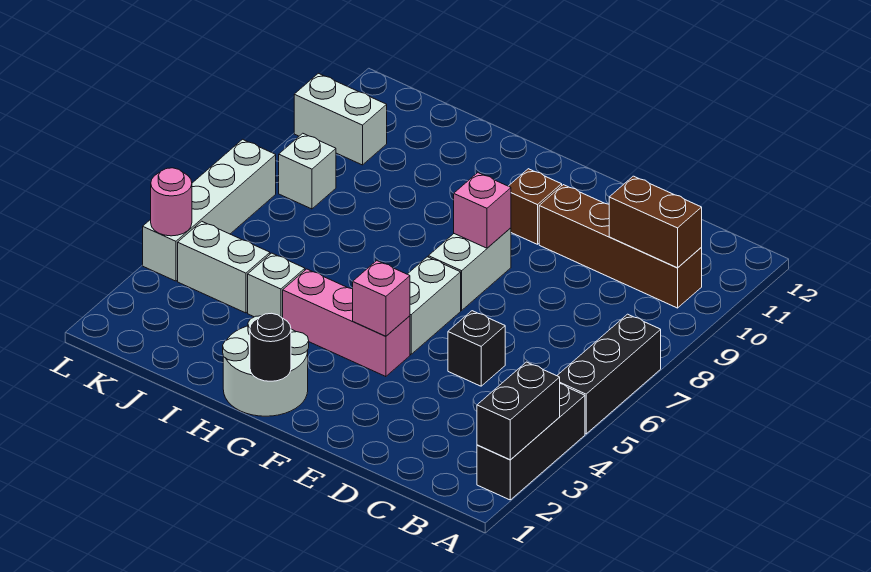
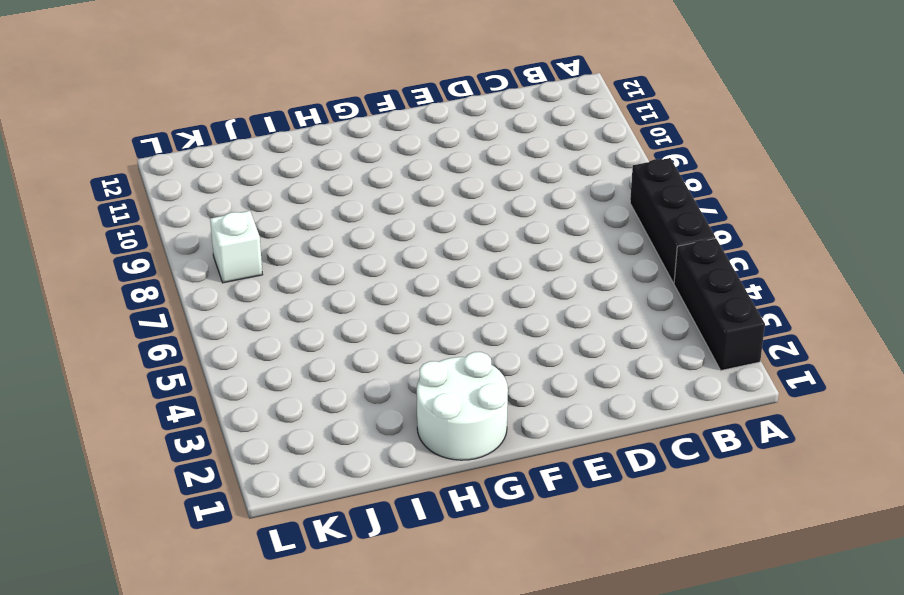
none -> brown 1x4 brick [539,185,702,308]
none -> black 1x1 brick [448,311,505,386]
none -> pink 1x3 brick [283,269,410,377]

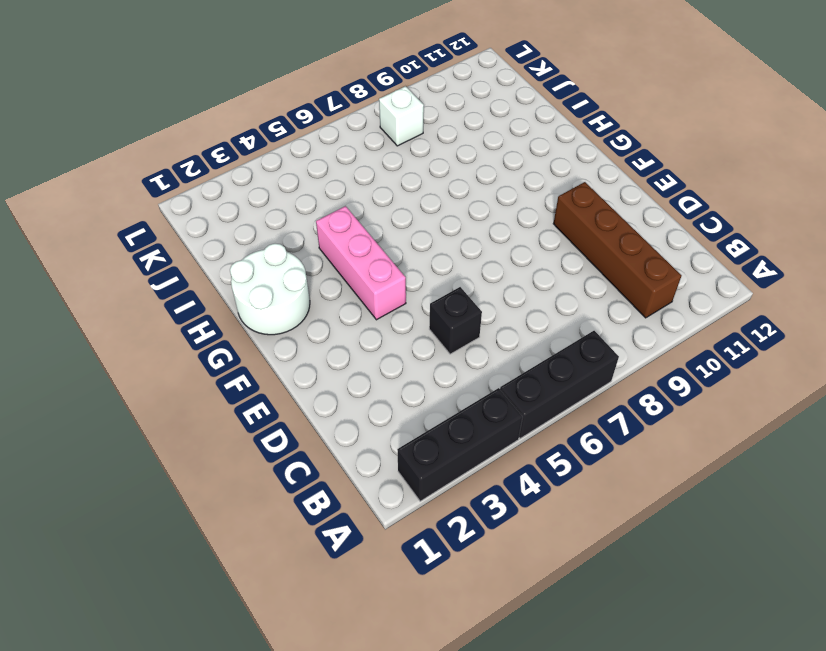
none -> white 1x2 brick [408,257,461,354]
none -> white 1x2 brick [428,228,511,310]
none -> brown 1x1 brick [509,169,562,244]

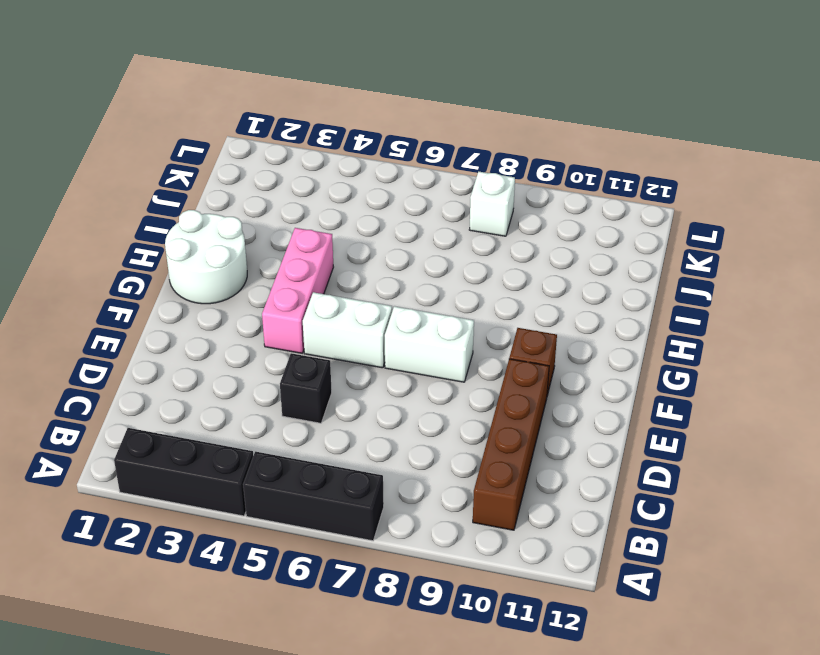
none -> white 1x1 brick [248,253,305,318]
none -> white 1x2 brick [178,221,270,313]
none -> white 1x2 brick [294,73,387,165]

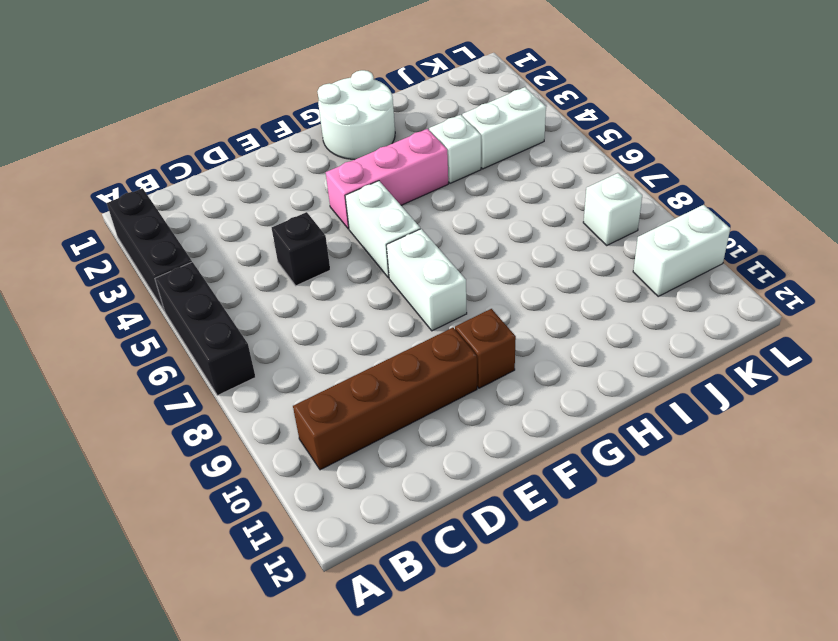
none -> white 1x4 brick [143,139,276,281]
none -> black 1x2 brick [477,362,560,460]
none -> brown 1x2 brick [609,176,702,268]

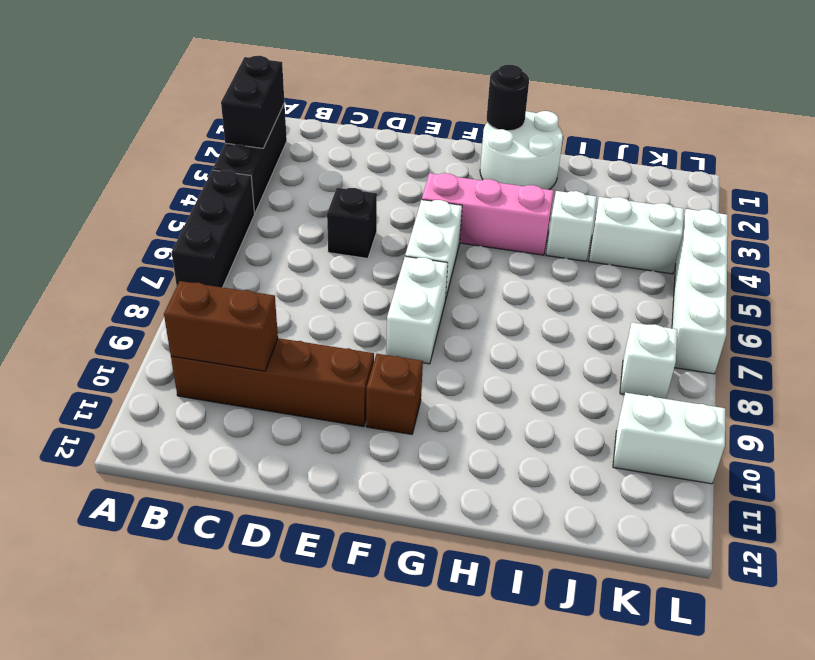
none -> pink 1x1 brick [353,261,410,336]
none -> pink 1x1 brick [454,173,511,248]
none -> pink 1x1 round brick [151,168,192,236]

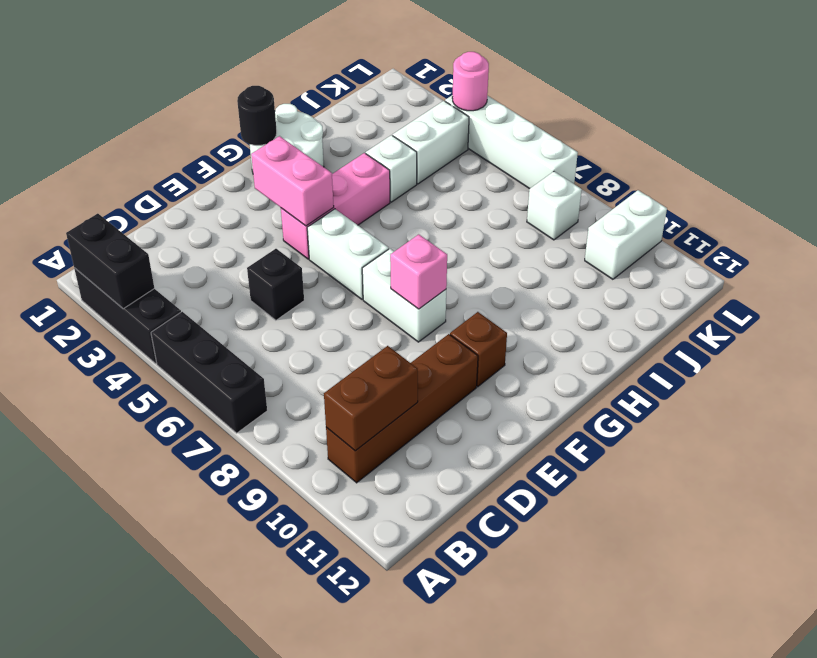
pink 1x2 brick [251,136,334,226] -> pink 1x1 brick [353,261,410,336]

